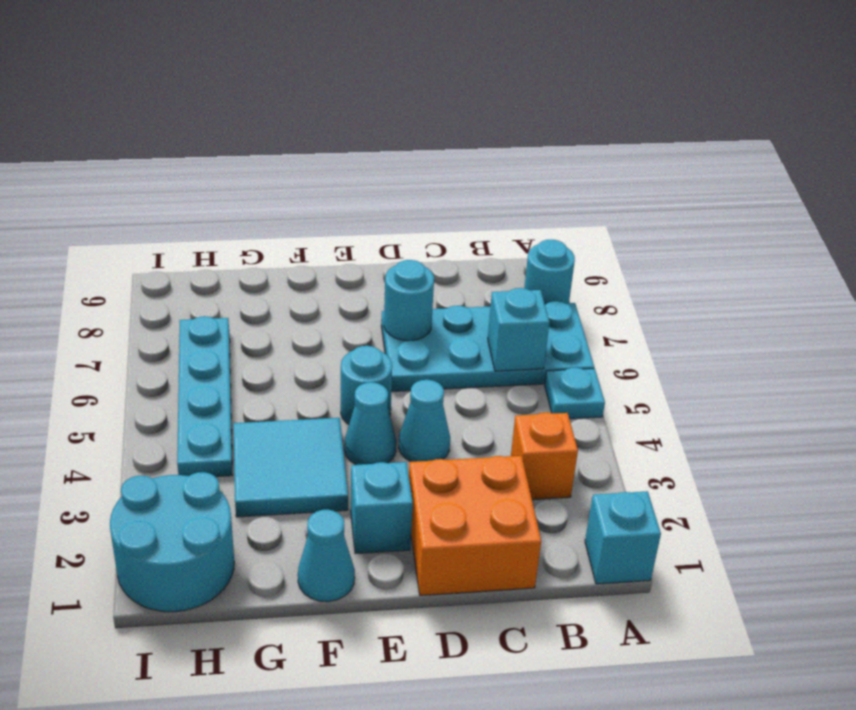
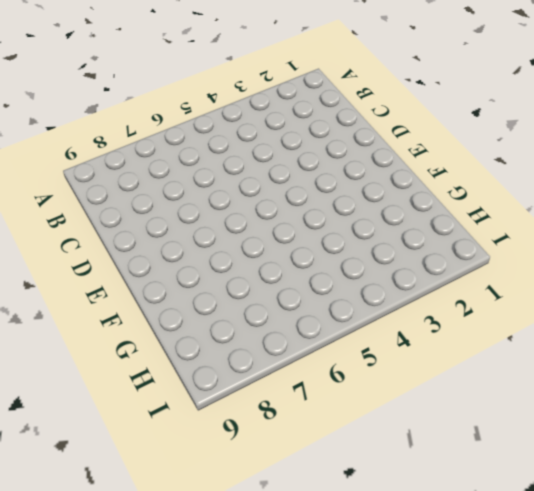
none -> cyan 1x1 brick [585,491,661,584]
none -> cyan 1x1 plate [545,368,605,419]
none -> cyan 2x4 plate [381,301,594,392]

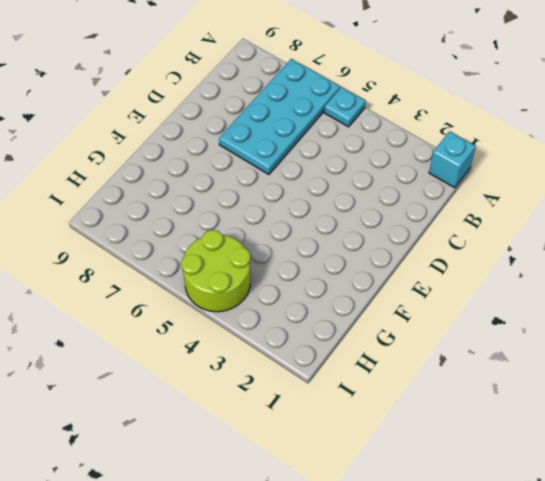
lime 2x2 round brick [181,230,251,312] -> cyan 1x4 plate [177,316,232,477]
none -> cyan 1x1 round brick [524,240,575,304]
none -> orange 1x1 brick [511,412,578,500]
none -> orange 2x2 brick [409,456,541,596]

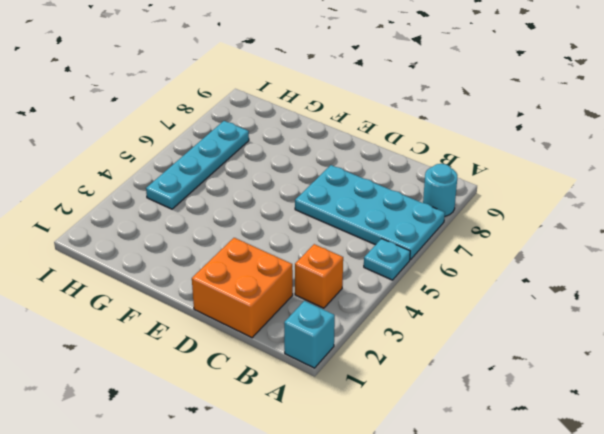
none -> cyan 1x1 cone [399,380,450,462]
none -> cyan 1x1 brick [351,462,413,554]
none -> cyan 1x1 cone [344,382,396,465]

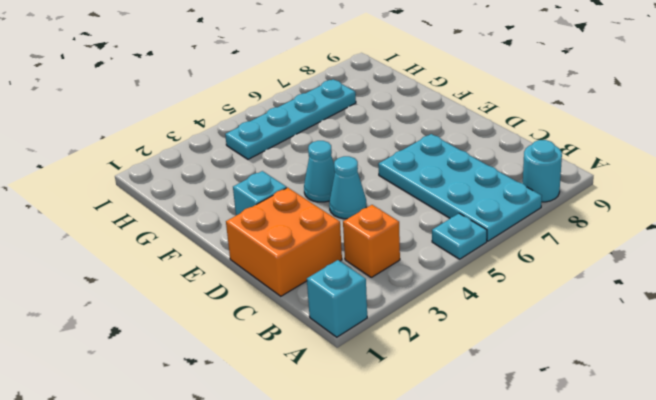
none -> cyan 1x1 round brick [341,346,392,424]
none -> cyan 1x1 cone [298,510,355,602]
none -> cyan 2x2 tile [233,418,348,517]

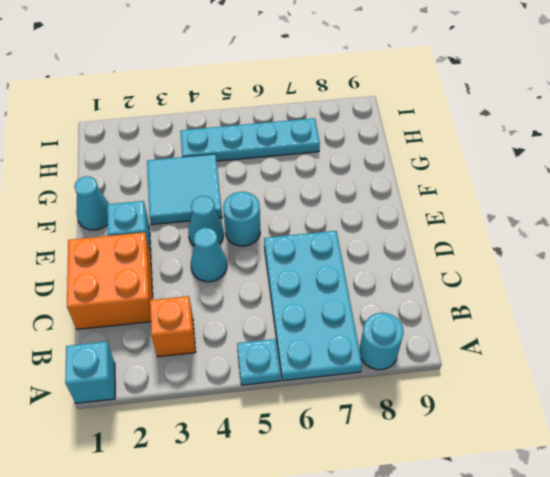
none -> cyan 2x2 round brick [110,472,234,612]
none -> cyan 1x1 brick [488,288,549,371]
none -> cyan 1x1 round brick [384,260,434,341]

